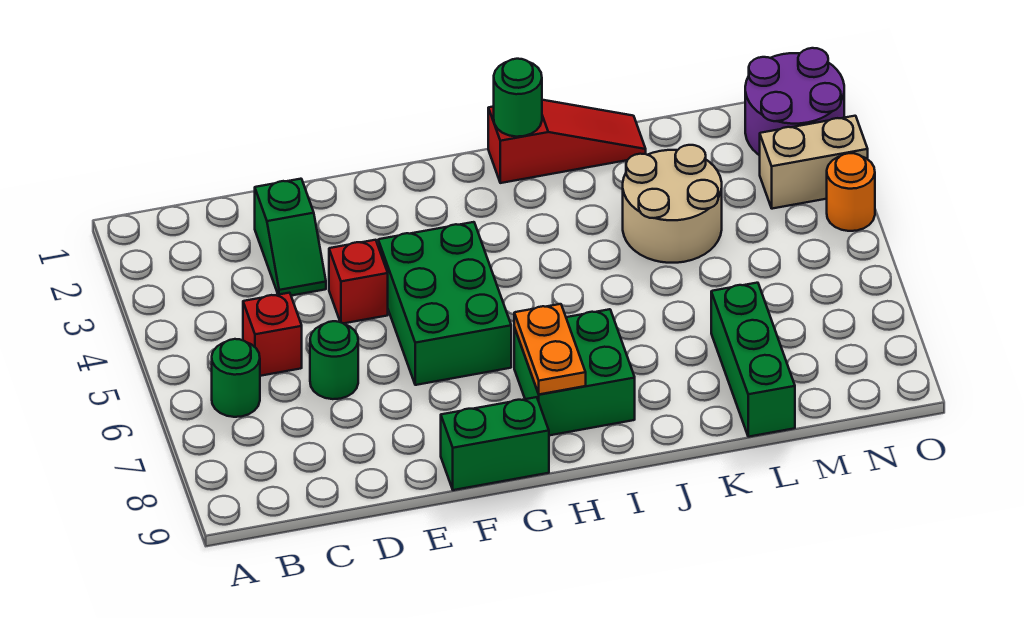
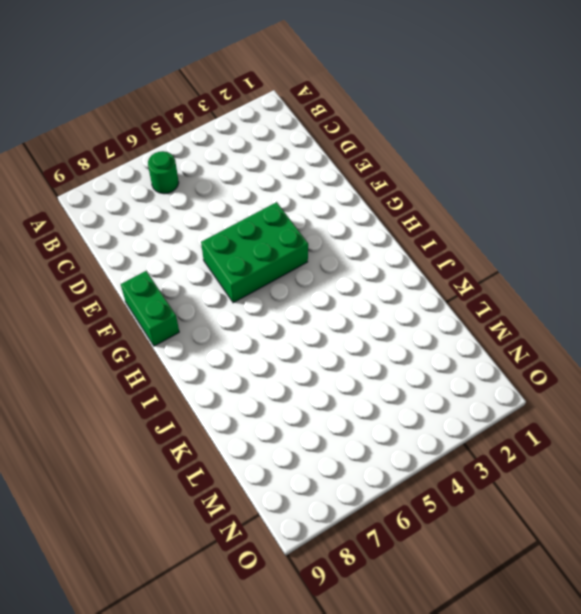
none -> red 1x1 brick [243,293,302,376]
none -> green 1x2 slope [255,179,326,296]
none -> green 1x1 round brick [310,321,358,399]

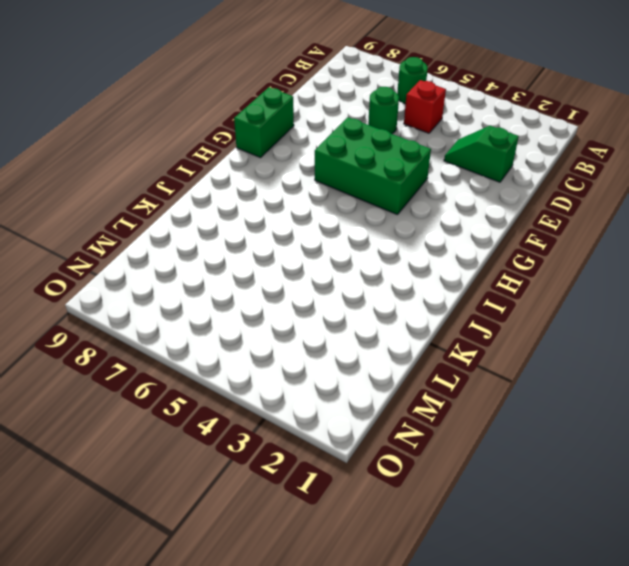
none -> red 1x1 brick [329,240,388,323]
none -> green 2x2 brick [514,309,635,435]
none -> red 1x3 slope [488,100,646,183]

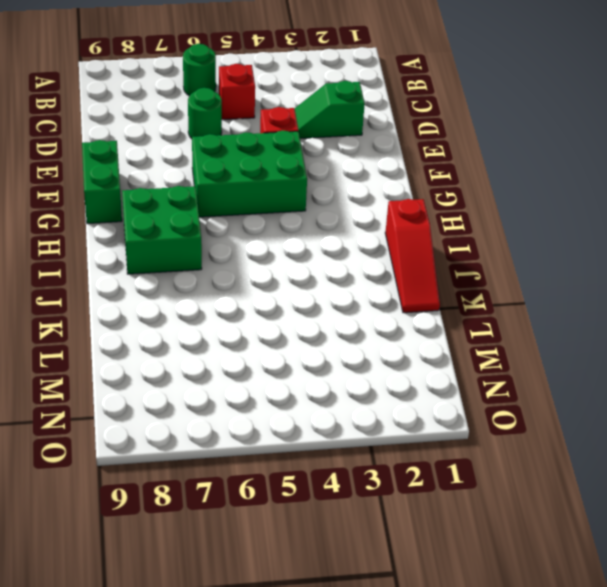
none -> tan 2x2 round brick [623,145,722,263]
none -> green 1x3 brick [711,283,795,437]
none -> purple 2x2 round brick [745,48,844,155]

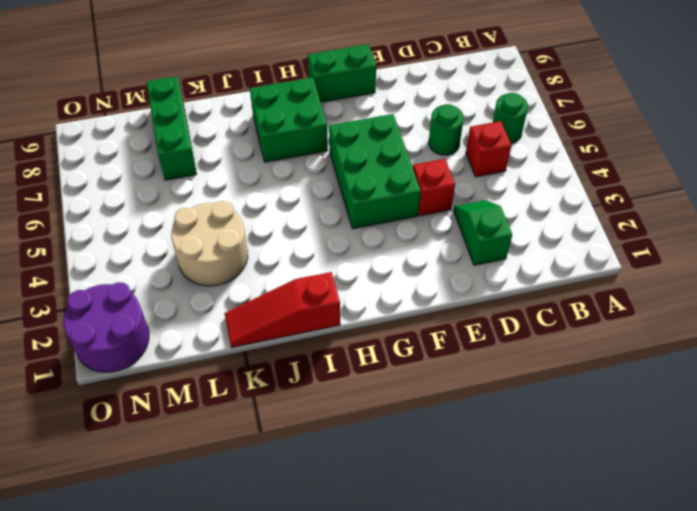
none -> tan 1x2 brick [760,116,868,209]
none -> orange 1x1 round brick [827,153,875,231]
none -> orange 1x2 plate [514,304,586,394]

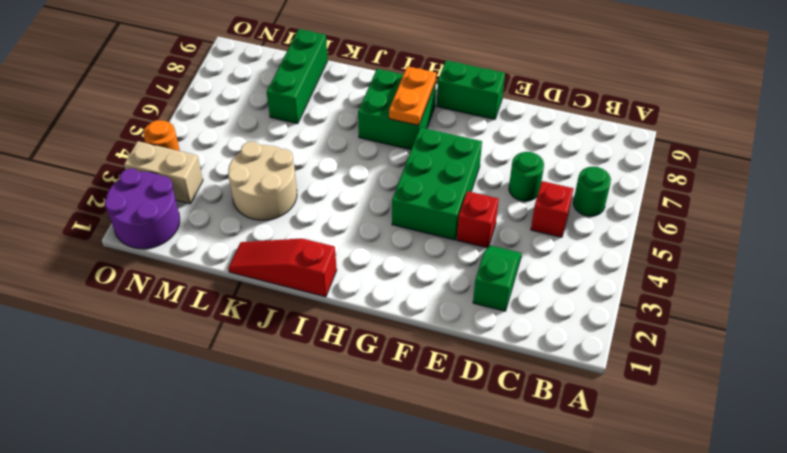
none -> green 1x1 round brick [494,59,542,137]

